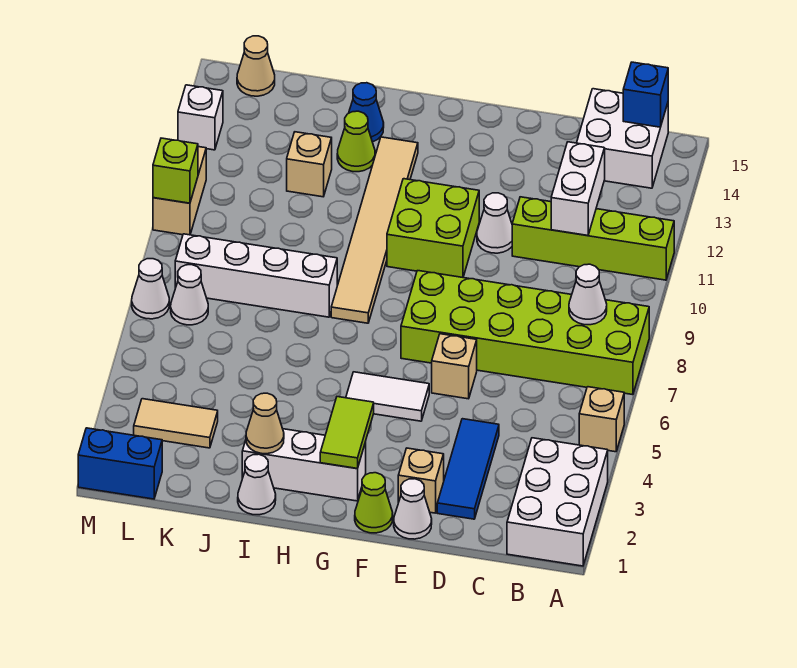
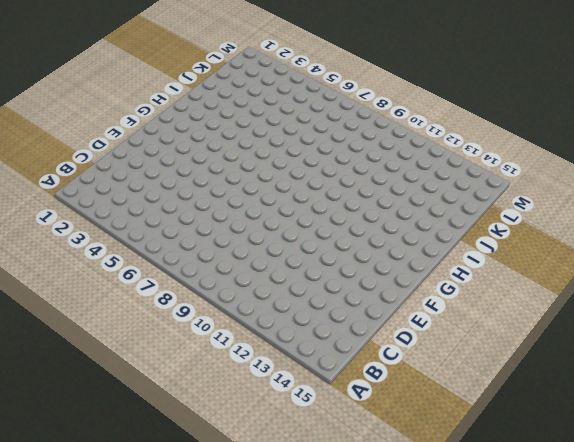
none -> white 2x3 brick [507,438,608,566]
none -> tan 1x1 brick [579,387,624,452]
none -> lime 2x6 brick [401,271,649,395]
none -> lime 1x4 brick [512,197,674,280]

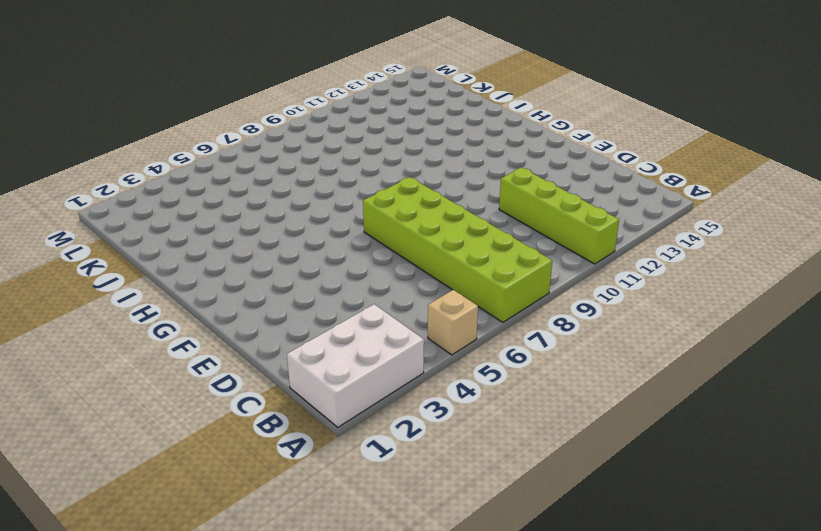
none -> white 2x2 brick [577,89,668,188]
none -> blue 1x3 tile [437,419,499,519]
none -> white 1x1 cone [394,479,432,539]
none -> tan 1x1 brick [398,448,444,513]

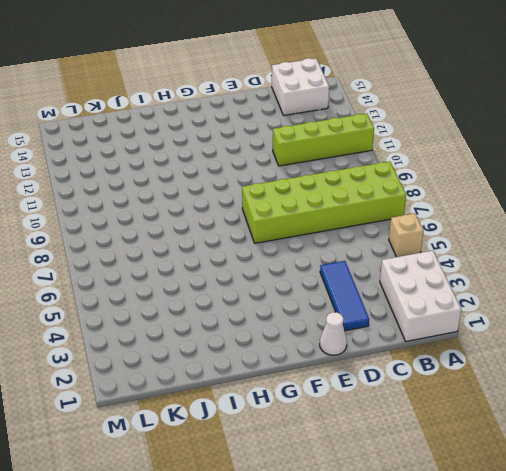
none -> tan 1x1 brick [398,448,444,513]
none -> tan 1x1 brick [432,334,477,399]
none -> white 1x1 cone [477,193,512,253]
none -> lime 1x1 cone [355,473,393,533]

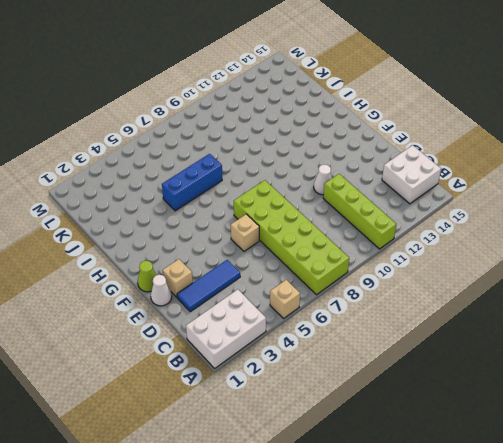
blue 1x3 brick [162,154,222,211] -> none
none -> white 1x2 tile [346,372,429,421]
none -> lime 2x2 brick [387,179,479,277]
none -> white 1x3 brick [242,429,366,501]
none -> tan 1x6 tile [331,137,418,323]

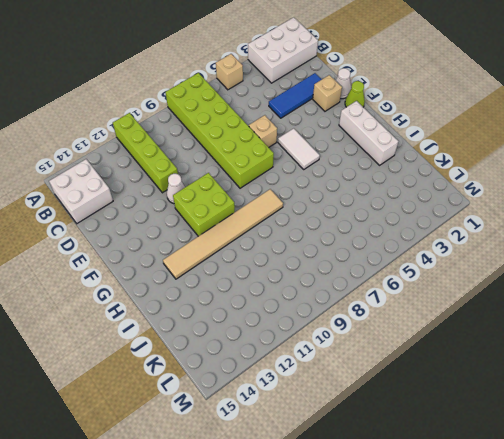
none -> white 1x1 cone [238,454,276,515]
none -> white 1x4 brick [175,234,337,317]
none -> lime 1x1 cone [337,111,375,172]
none -> blue 1x1 cone [349,83,384,142]

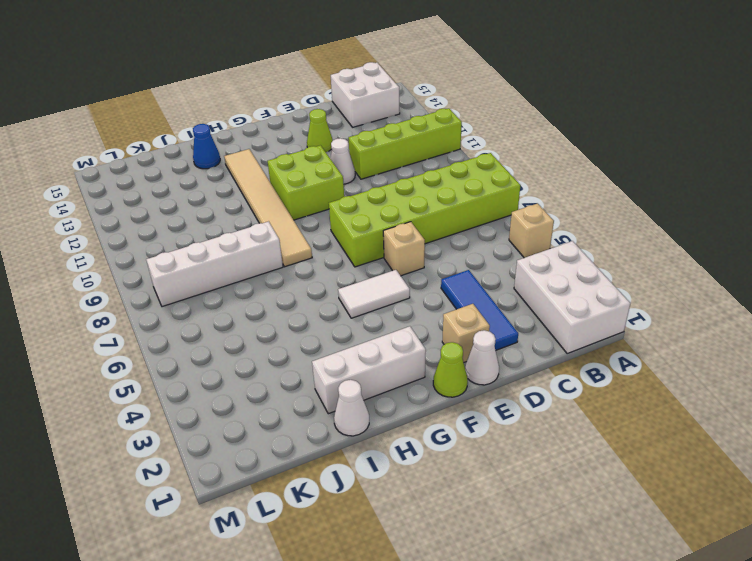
lime 1x1 cone [307,109,333,152] -> lime 1x1 cone moved to [337,111,375,172]
none -> tan 1x1 brick [287,132,332,197]
none -> tan 1x2 tile [134,399,218,448]
none -> blue 1x2 brick [78,428,162,499]
none -> white 1x1 cone [171,265,208,325]

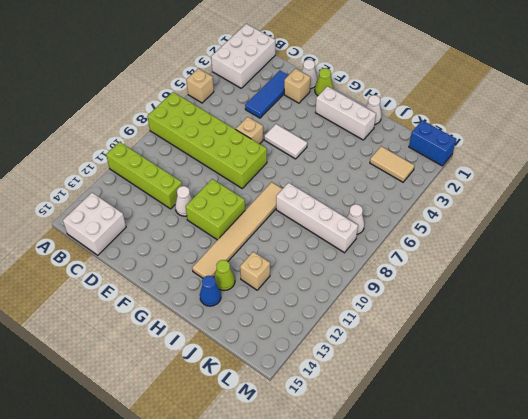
none -> tan 1x1 cone [237,36,275,96]
none -> white 1x1 cone [132,259,169,319]
none -> tan 1x2 brick [153,147,206,235]
none -> white 1x1 brick [178,85,223,150]

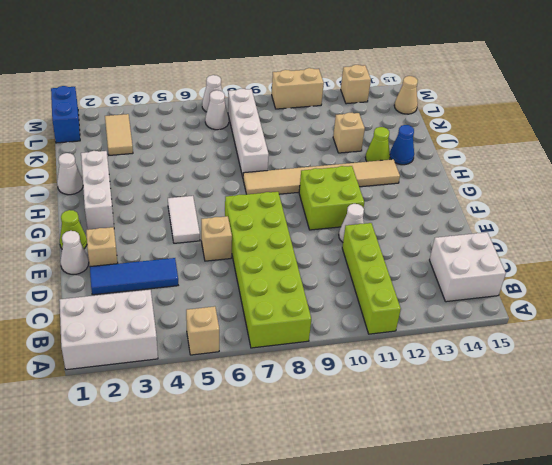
tan 1x1 brick [341,65,371,104] -> white 1x1 brick [178,85,223,150]
none -> white 1x1 cone [569,264,607,325]
none -> blue 1x1 brick [623,62,668,127]
none -> white 1x2 brick [551,142,605,236]
none -> lime 1x2 tile [320,397,374,469]

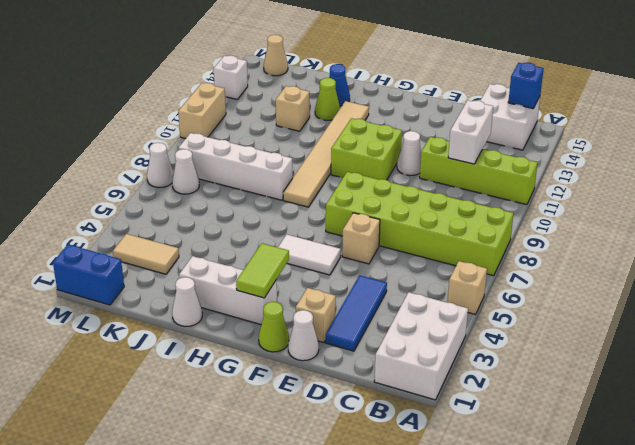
none -> white 1x1 cone [569,264,607,325]
none -> tan 1x1 cone [246,393,284,454]
none -> lime 1x1 brick [153,138,198,203]

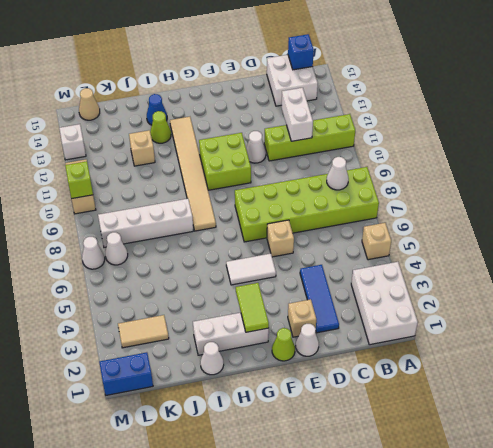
none -> tan 1x1 cone [246,393,284,454]

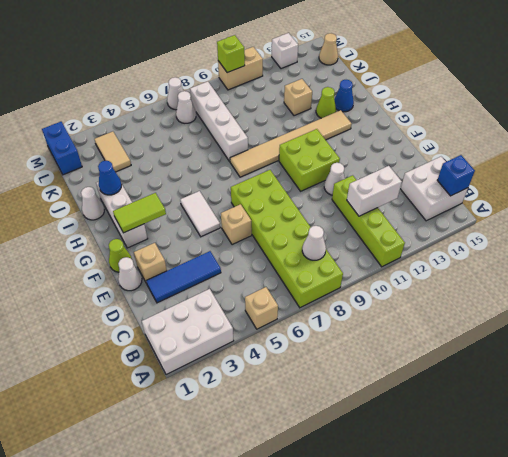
blue 1x1 cone [98,161,122,195] -> tan 1x1 cone [246,393,284,454]

